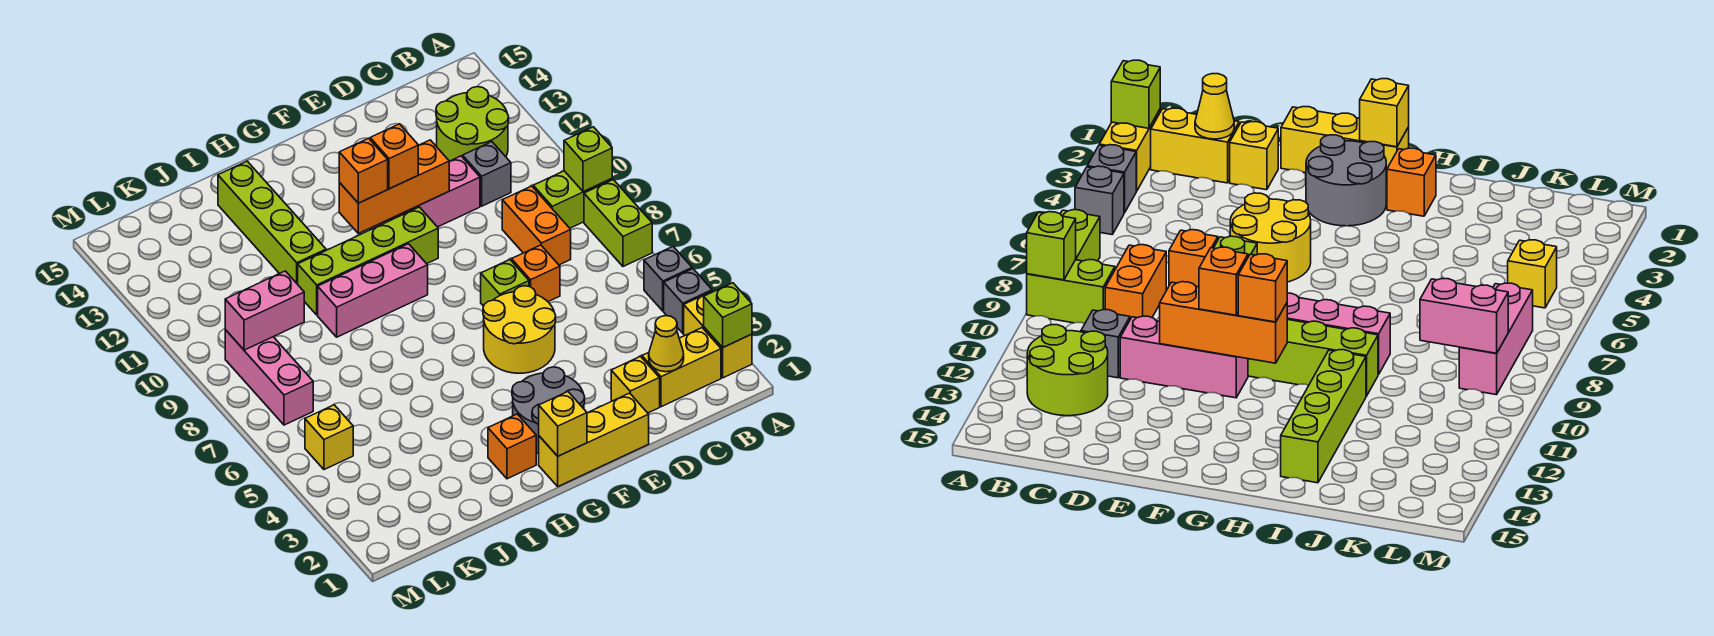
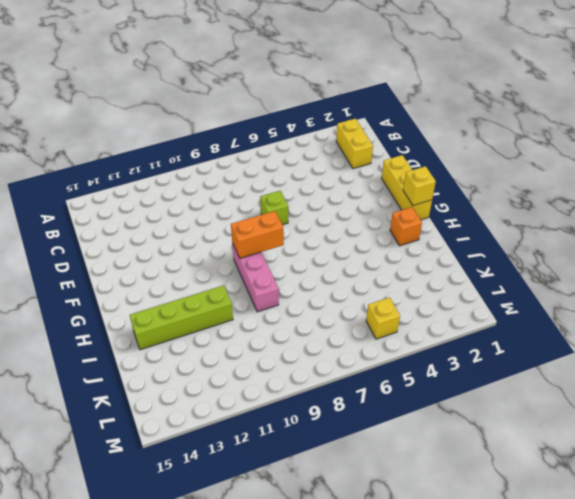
orange 1x2 brick [231,211,284,258] -> orange 1x2 brick moved to [502,186,571,265]
none -> yellow 1x2 brick [684,291,752,378]
none -> grey 1x1 brick [664,269,712,333]
none -> grey 1x1 brick [644,247,692,311]
none -> lime 1x2 brick [584,180,652,266]

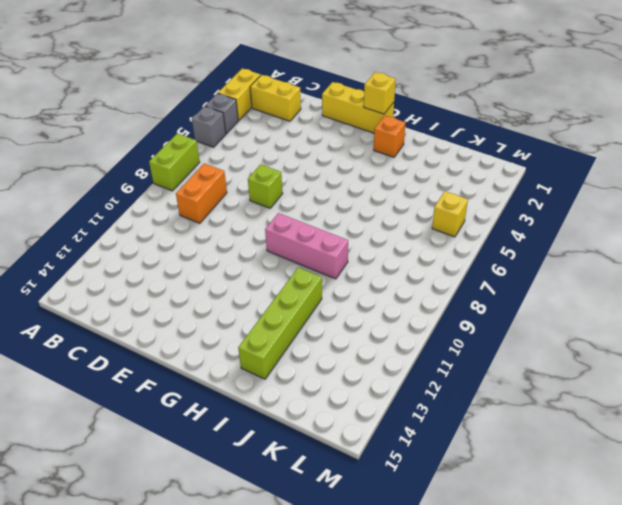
none -> lime 1x2 brick [533,171,612,228]
none -> lime 2x2 round brick [436,87,509,161]
none -> grey 1x1 brick [463,142,511,206]
none -> yellow 1x1 brick [611,356,660,413]

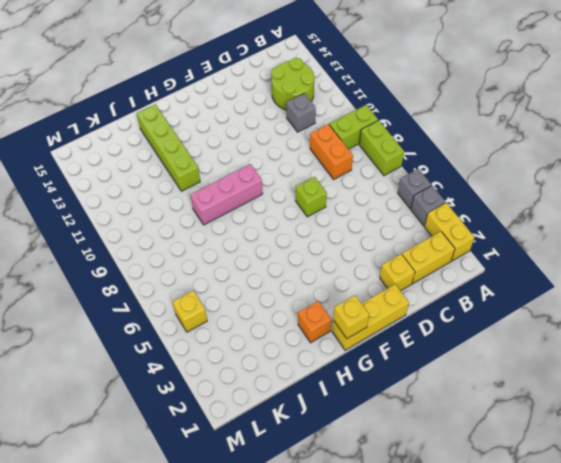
none -> orange 1x1 brick [512,245,560,302]
none -> pink 1x3 brick [370,156,480,229]
none -> yellow 2x2 round brick [483,286,556,373]
none -> grey 2x2 round brick [512,367,585,454]

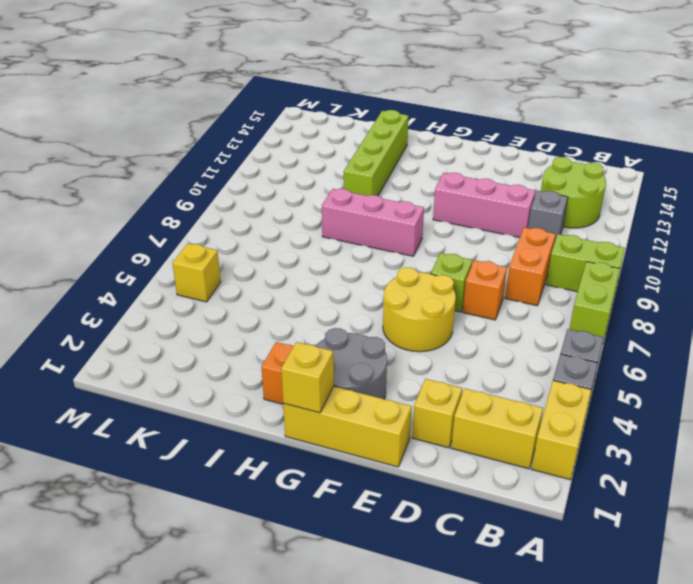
none -> lime 1x4 brick [298,207,438,315]
none -> pink 1x3 brick [225,330,313,425]
none -> lime 1x1 brick [704,283,752,347]
none -> lime 1x1 brick [564,127,612,192]

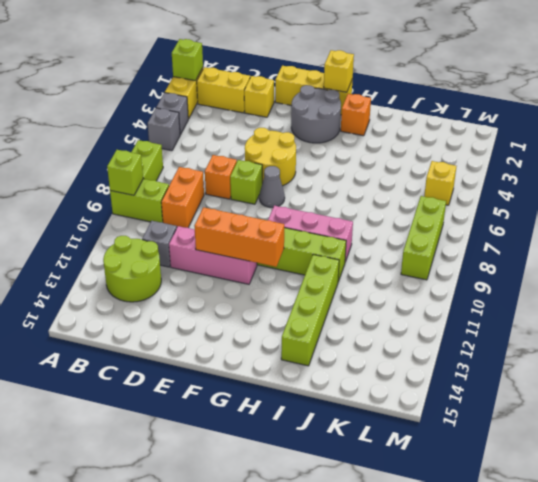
grey 1x1 cone [259,166,285,207] -> none
lime 1x3 brick [401,196,446,280] -> pink 1x3 brick [225,330,313,425]
none -> yellow 1x1 cone [649,316,684,372]
none -> pink 1x2 brick [225,271,304,350]
none -> orange 1x1 brick [370,124,418,189]
none -> orange 1x1 brick [339,138,388,203]

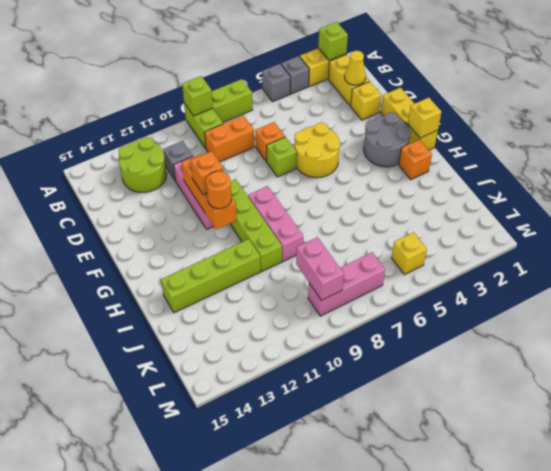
orange 1x1 round brick [206,171,231,209] -> orange 1x1 brick [339,138,388,203]

